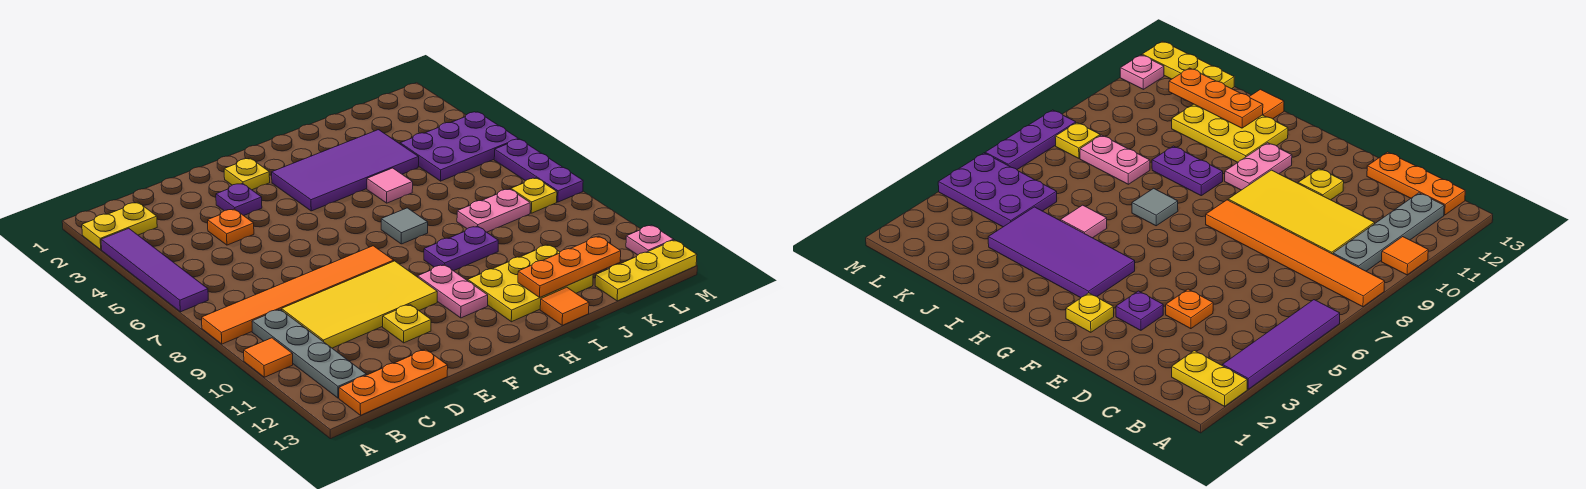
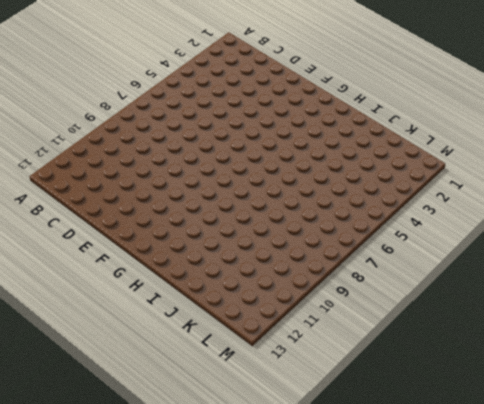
none -> yellow 1x2 plate [82,202,157,250]
none -> purple 1x4 tile [101,228,208,312]
none -> orange 1x6 tile [202,246,394,344]

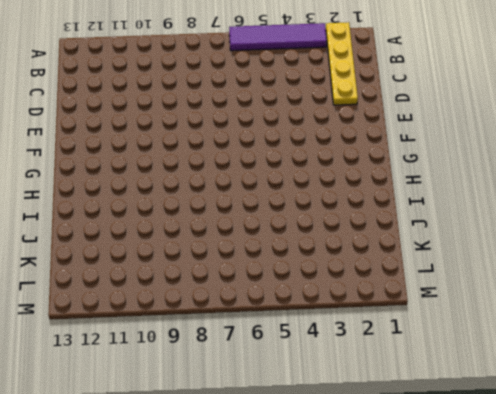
yellow 1x4 plate [326,22,358,105] -> yellow 1x2 plate [82,202,157,250]
none -> orange 1x6 tile [202,246,394,344]
none -> orange 1x1 tile [244,338,293,377]
none -> grey 1x4 plate [252,309,366,398]

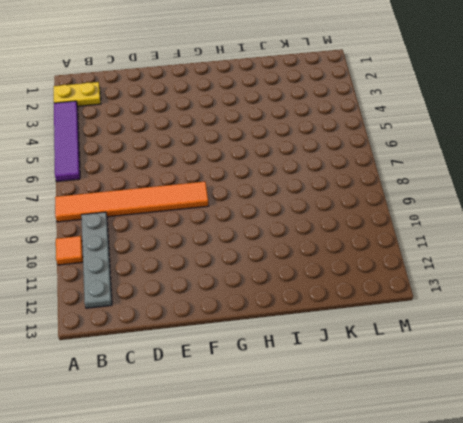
none -> orange 1x3 plate [339,349,448,415]
none -> yellow 2x4 tile [282,261,437,348]
none -> orange 1x1 plate [208,209,254,245]

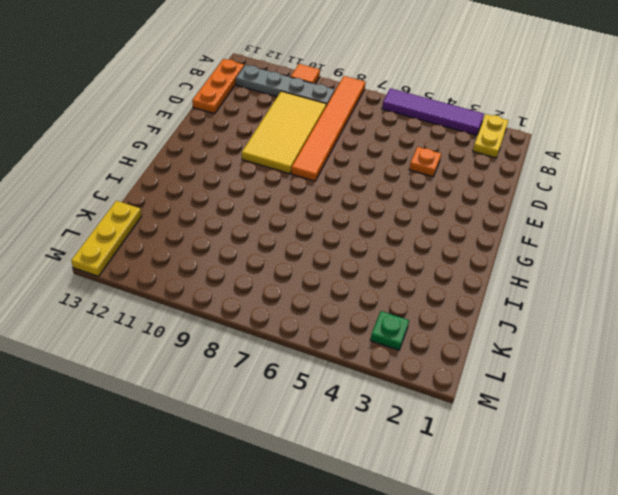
green 1x1 plate [370,311,409,350] -> none
none -> purple 1x1 plate [216,183,262,216]
none -> yellow 1x1 plate [383,304,431,343]
none -> yellow 1x1 plate [224,158,270,190]

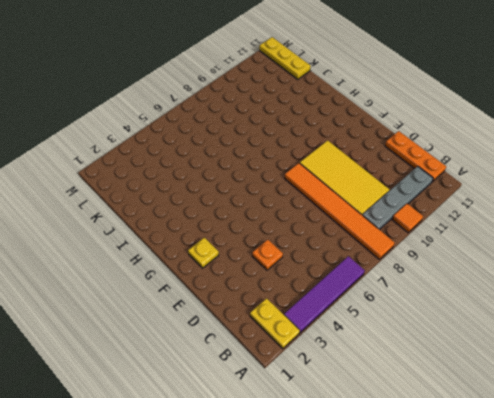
none -> purple 1x1 plate [216,183,262,216]
none -> yellow 1x1 plate [383,304,431,343]
none -> purple 2x4 tile [272,130,419,211]

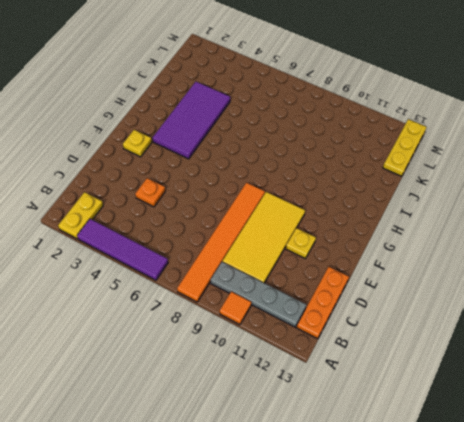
none -> purple 1x1 plate [216,183,262,216]
none -> pink 1x2 plate [418,265,488,318]
none -> grey 1x1 tile [381,208,428,244]

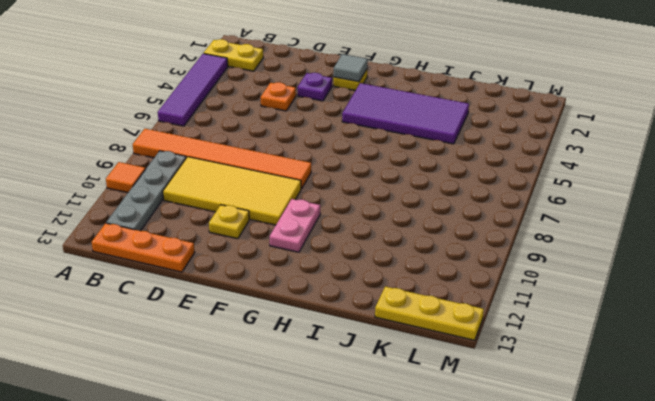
grey 1x1 tile [334,54,368,82] -> grey 1x1 tile moved to [381,208,428,244]
none -> purple 1x2 plate [424,226,498,271]
none -> yellow 2x3 plate [468,245,593,322]
none -> pink 1x1 tile [367,168,413,203]

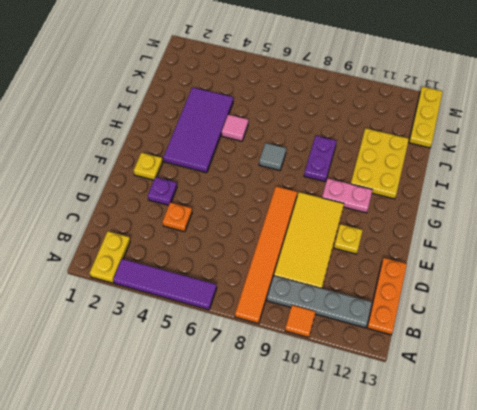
none -> orange 1x1 tile [540,287,589,325]
none -> pink 1x2 plate [457,189,530,232]
none -> purple 2x3 plate [400,112,518,181]

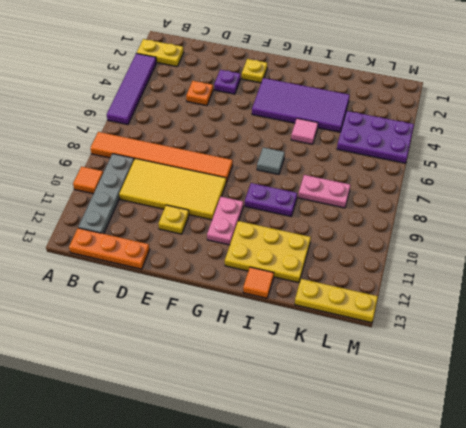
none -> yellow 1x1 plate [511,178,557,213]
none -> purple 1x3 plate [494,139,583,202]
none -> pink 1x1 plate [626,225,674,255]

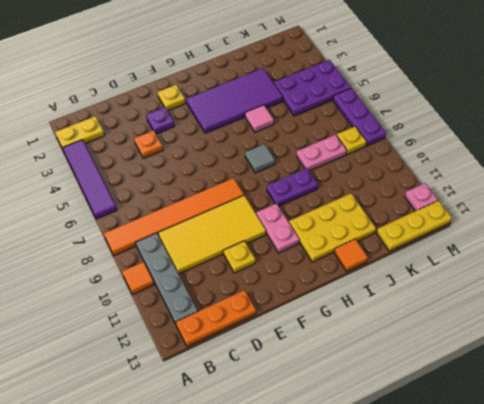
none -> orange 1x3 plate [518,236,621,297]

